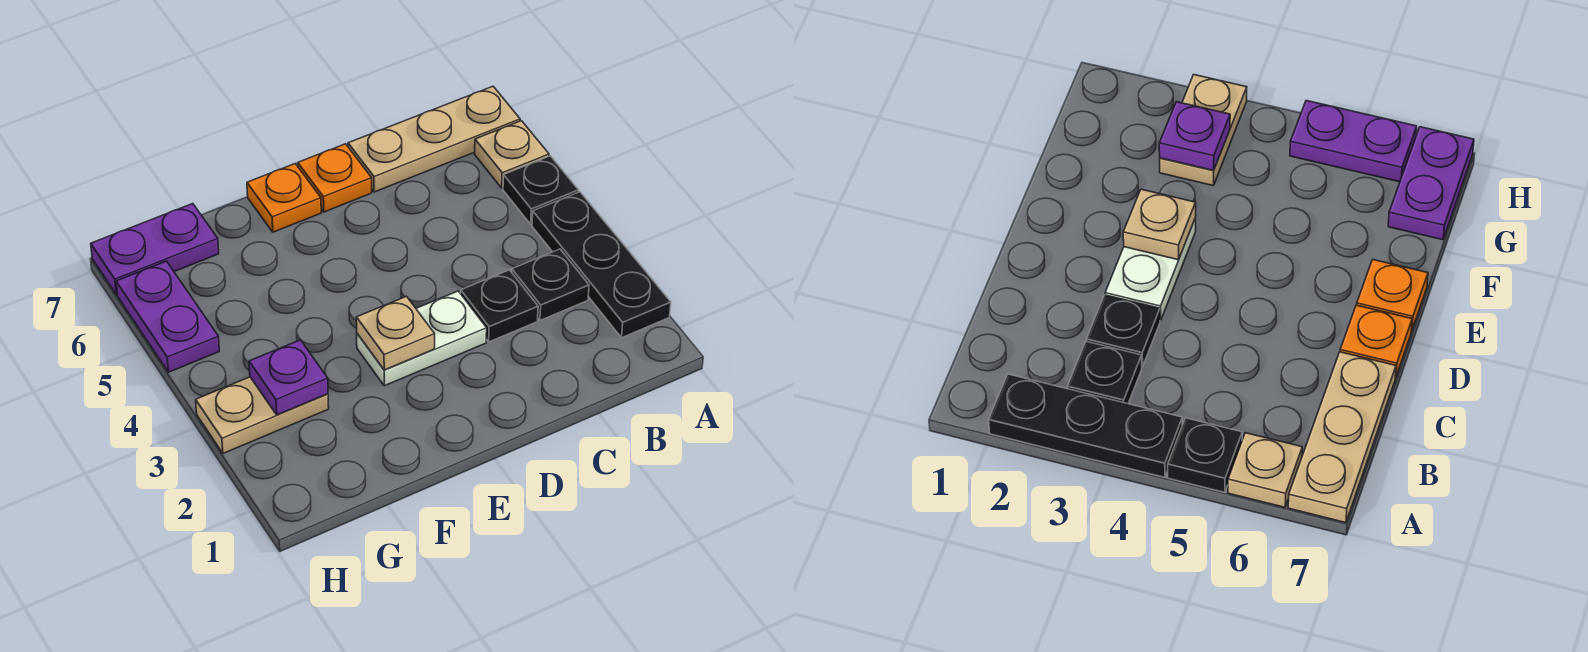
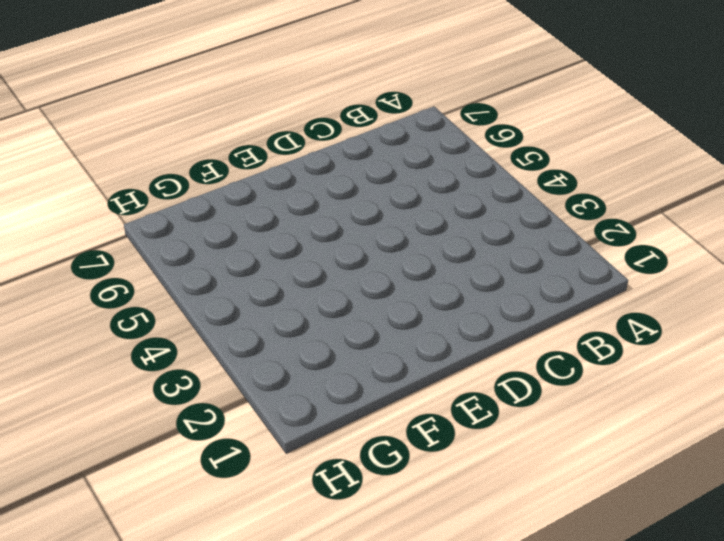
none -> black 1x3 plate [532,192,671,338]
none -> black 1x1 plate [503,156,579,224]
none -> tan 1x1 plate [475,121,549,188]

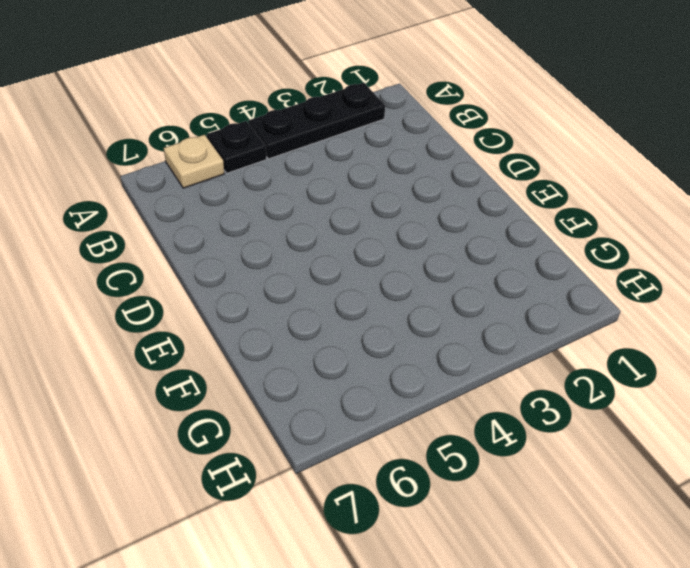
none -> tan 1x3 plate [348,86,520,192]
none -> black 1x1 plate [512,249,589,320]
none -> black 1x1 plate [461,270,538,342]

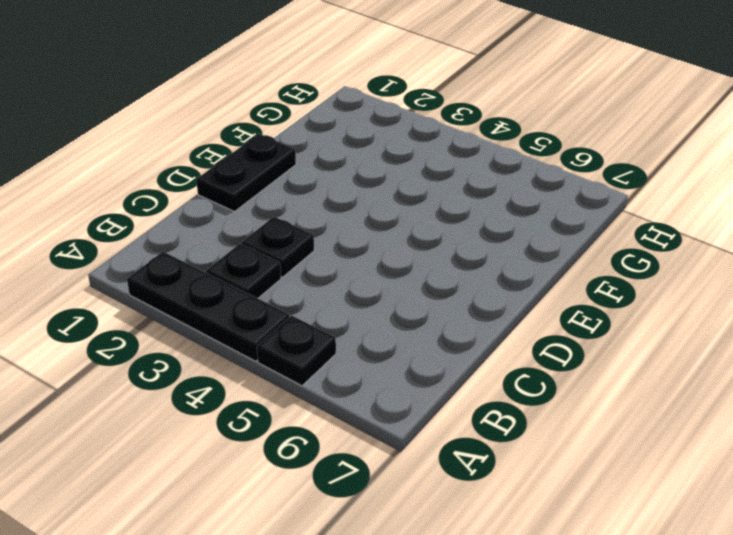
black 1x2 plate [196,134,296,212] -> none
none -> tan 1x1 plate [475,121,549,188]
none -> tan 1x3 plate [348,86,520,192]
none -> white 1x2 plate [357,291,487,386]

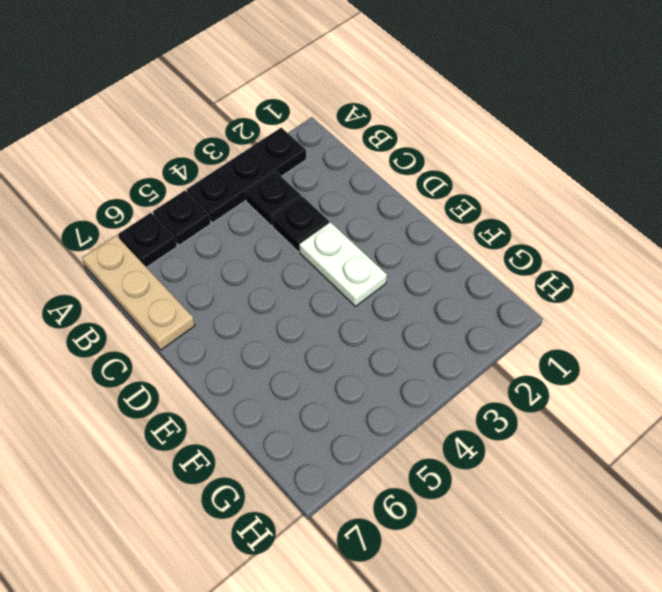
black 1x1 plate [118,213,177,267] -> tan 1x1 plate [475,121,549,188]
none -> orange 1x1 plate [298,144,372,212]
none -> orange 1x1 plate [247,164,321,232]
none -> tan 1x2 plate [196,377,329,453]

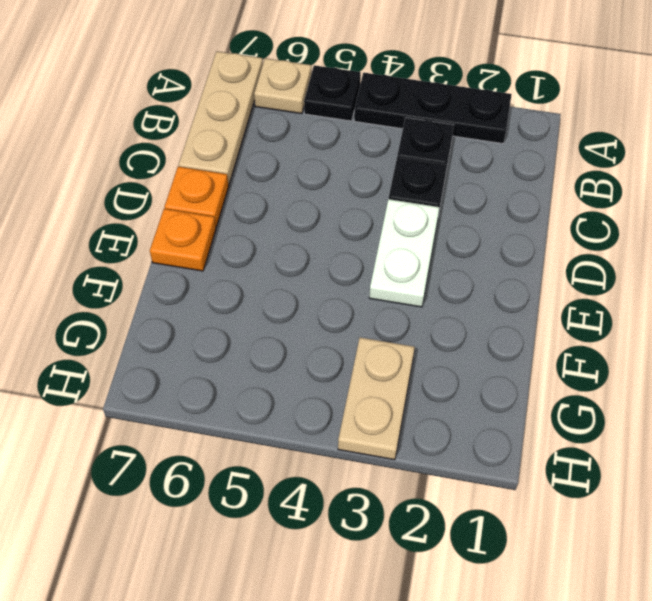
none -> purple 1x2 plate [91,204,219,294]
none -> purple 1x2 plate [116,261,219,372]
none -> tan 1x1 plate [356,296,435,370]

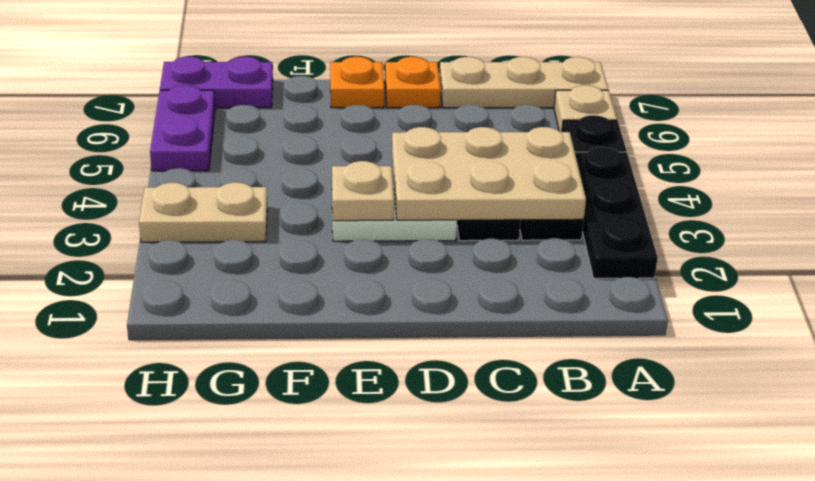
tan 2x3 plate [392,127,586,220] -> none
none -> purple 1x1 plate [249,340,328,415]

